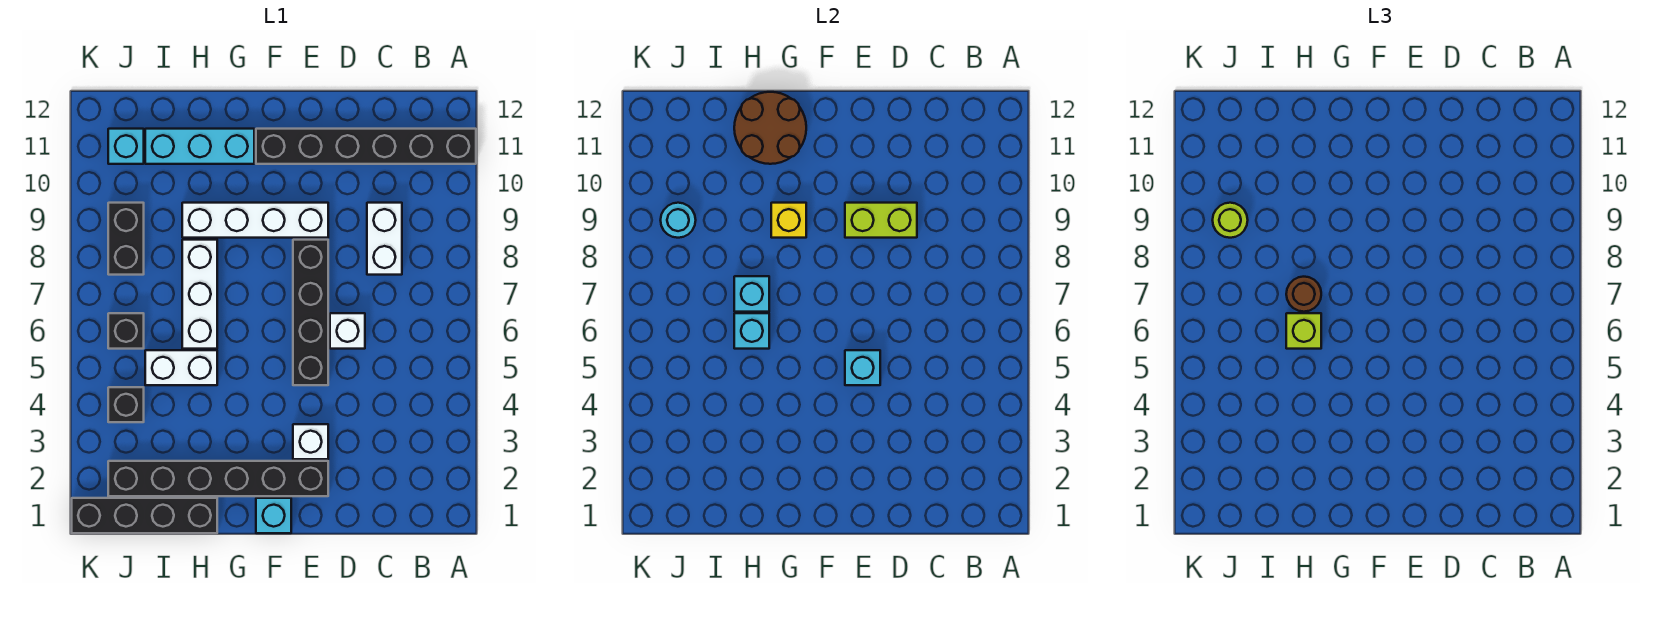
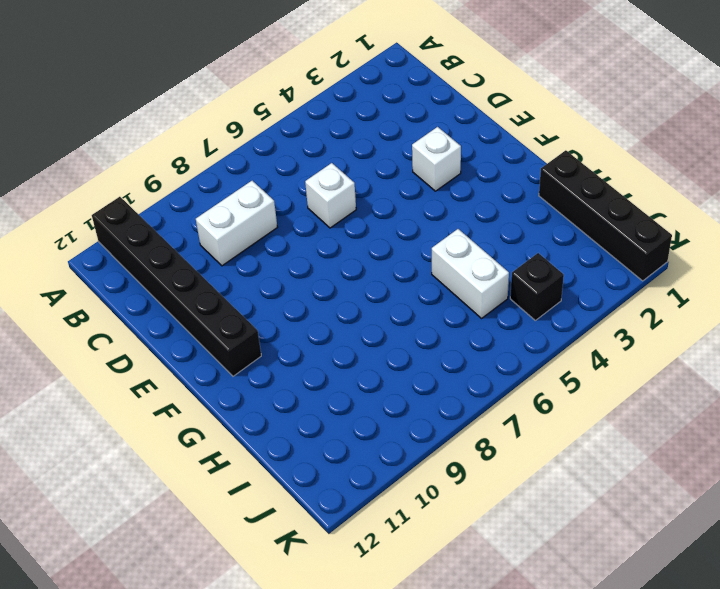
none -> black 1x6 brick [108,461,328,496]
none -> black 1x4 brick [293,240,328,385]
none -> white 1x4 brick [182,203,328,238]

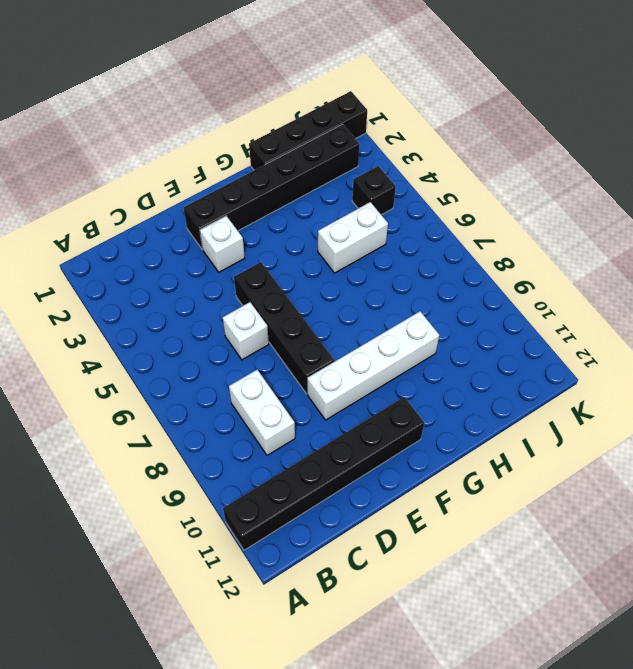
none -> cyan 1x1 brick [256,498,291,533]
none -> cyan 1x3 brick [145,129,254,164]
none -> white 1x3 brick [182,240,217,349]

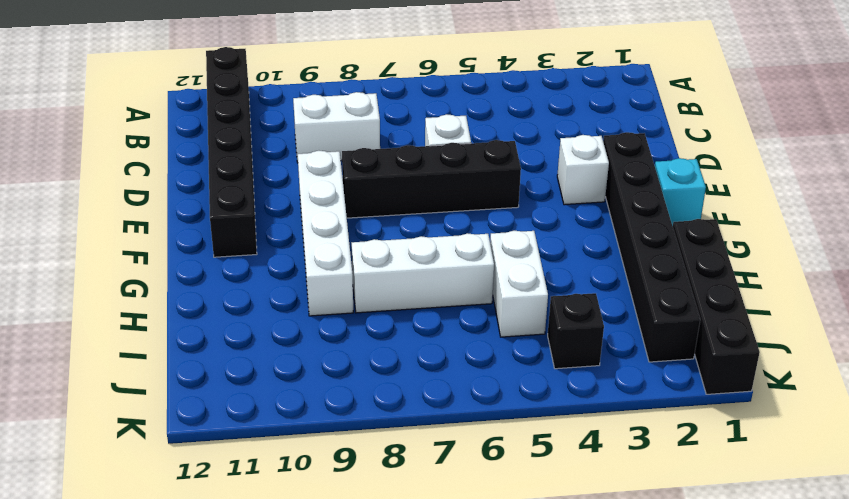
none -> cyan 1x3 brick [145,129,254,164]
none -> black 1x1 brick [108,313,144,349]
none -> black 1x2 brick [108,203,144,275]

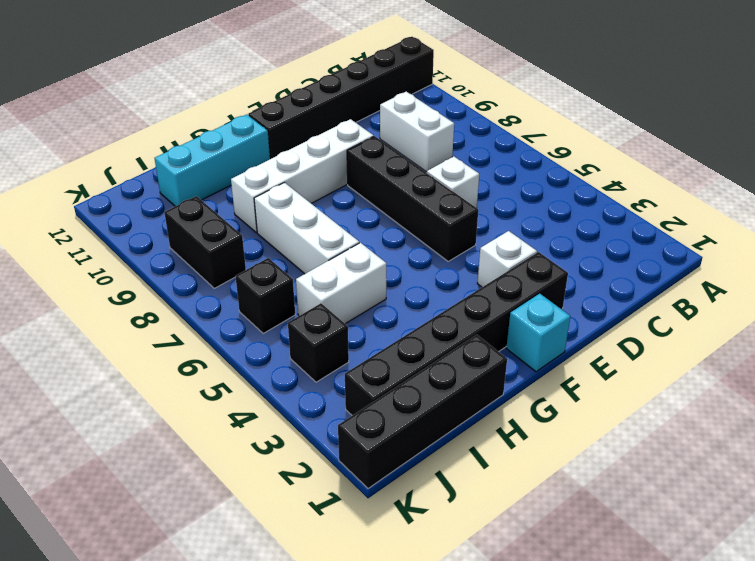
none -> cyan 1x1 brick [108,129,144,164]
none -> lime 1x2 brick [845,203,917,238]
none -> cyan 1x1 brick [845,350,880,385]

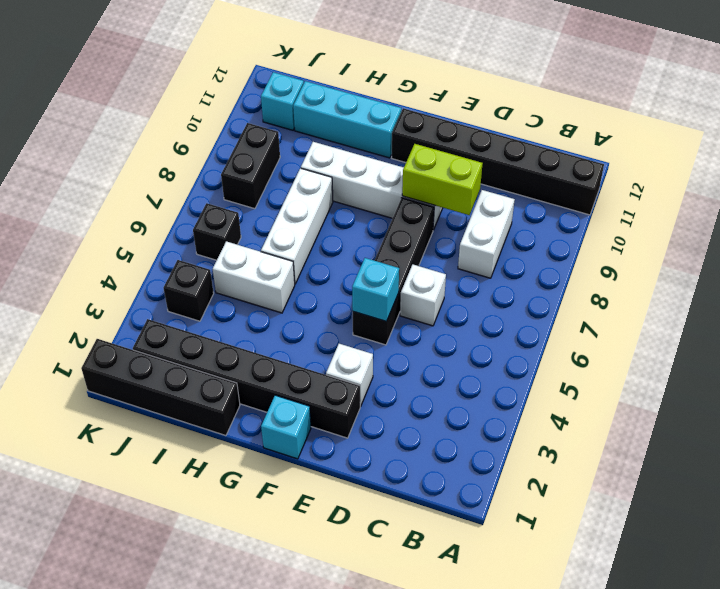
none -> yellow 1x1 brick [771,203,806,238]
none -> brown 2x2 round brick [734,92,806,164]
none -> cyan 1x1 brick [734,313,769,349]

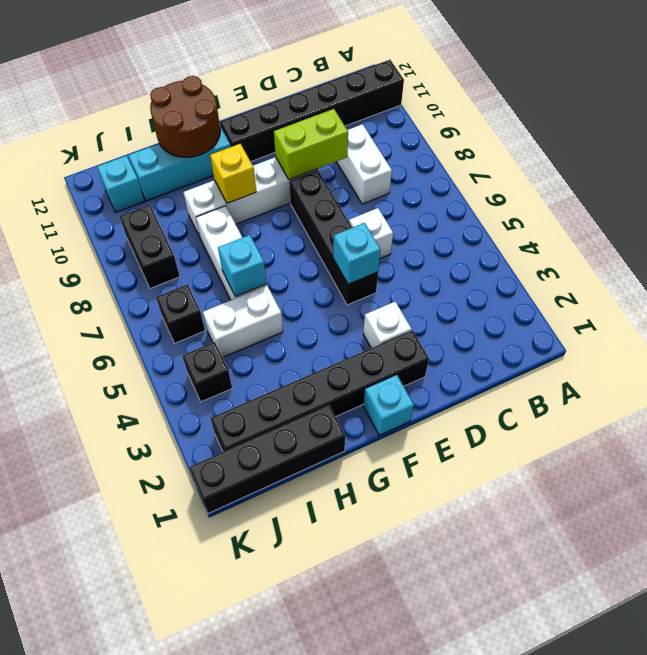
none -> cyan 1x1 brick [734,276,769,312]
none -> cyan 1x1 round brick [661,203,696,238]
none -> lime 1x1 brick [1286,313,1321,349]

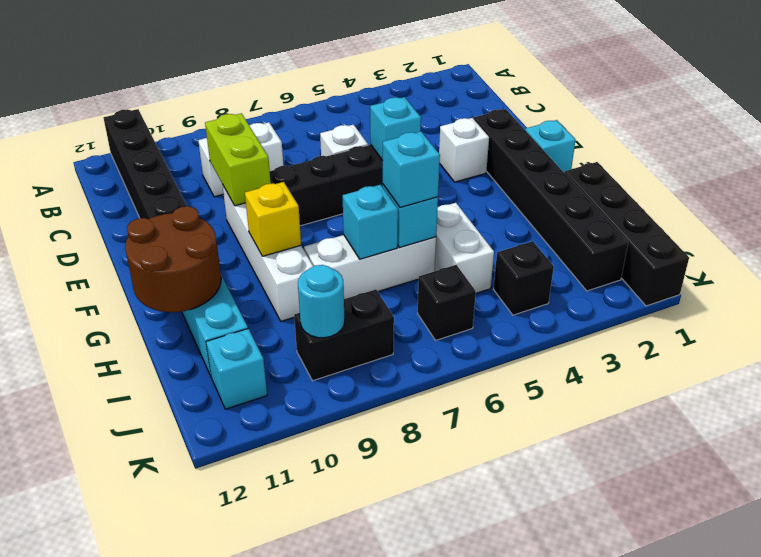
cyan 1x1 brick [383,131,440,207] -> lime 1x1 brick [1286,313,1321,349]
none -> brown 1x1 round brick [1286,277,1321,312]
none -> lime 1x1 round brick [1213,203,1248,238]

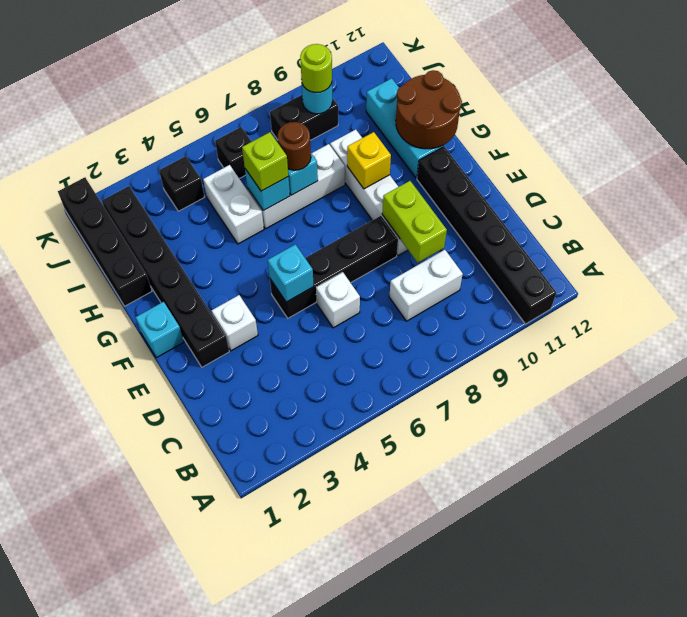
none -> cyan 1x1 brick [108,129,144,164]

